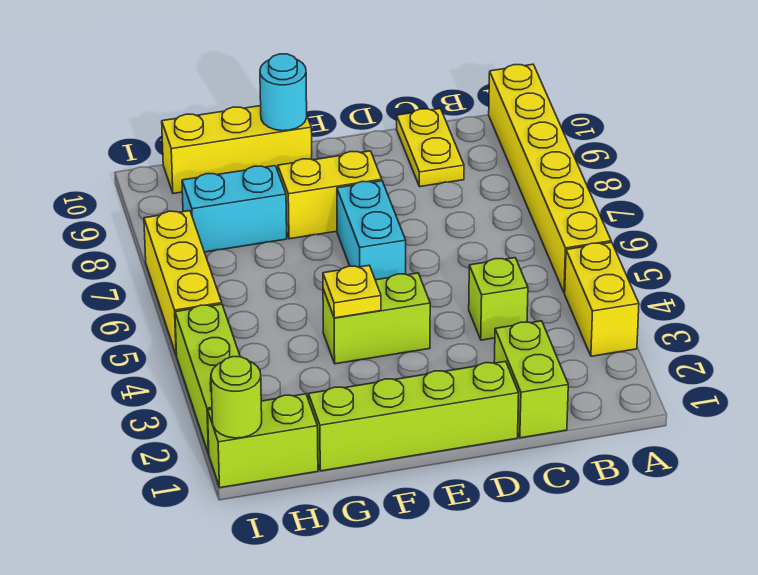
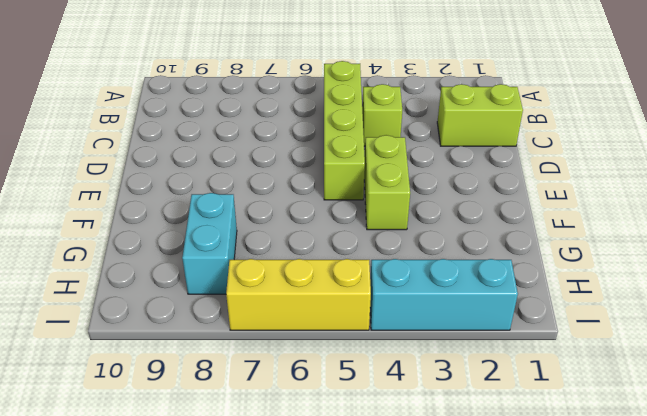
lime 1x4 brick [324,61,365,200] -> lime 1x4 brick moved to [309,361,519,471]
cyan 1x3 brick [370,259,518,330] -> lime 1x3 brick [175,304,240,454]
none -> yellow 1x2 brick [565,242,639,356]
none -> yellow 1x6 brick [489,64,611,293]
none -> yellow 1x2 plate [397,109,464,187]

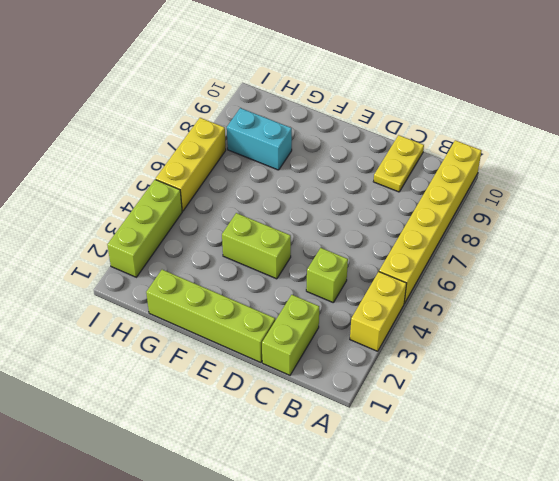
none -> cyan 1x2 brick [337,181,406,280]
none -> yellow 1x2 brick [278,151,382,239]
none -> yellow 1x3 brick [162,106,312,193]

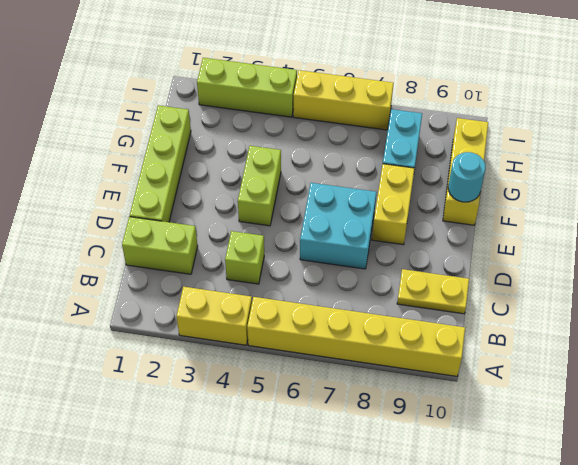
cyan 2x2 brick [300,183,376,269] -> cyan 1x2 brick [337,181,406,280]
none -> lime 1x2 brick [208,394,318,488]
none -> yellow 1x1 plate [323,265,381,318]
none -> lime 1x1 round brick [211,357,262,438]

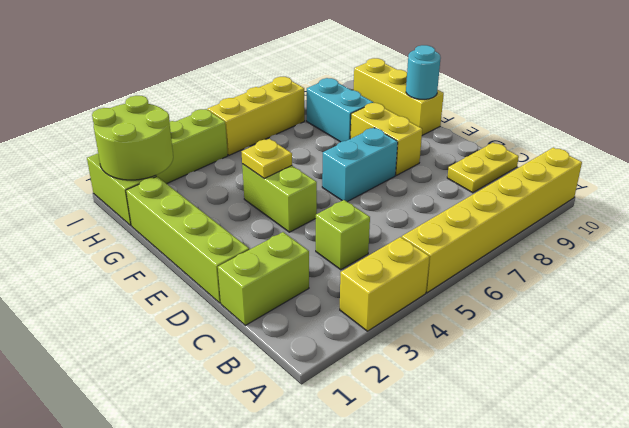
lime 2x2 round brick [92,96,173,180] -> lime 1x1 round brick [211,357,262,438]

